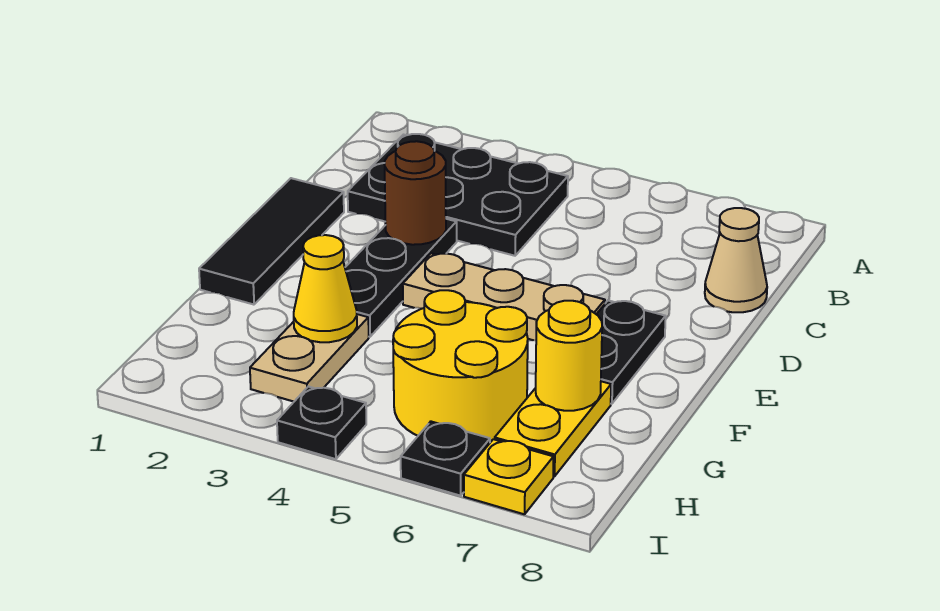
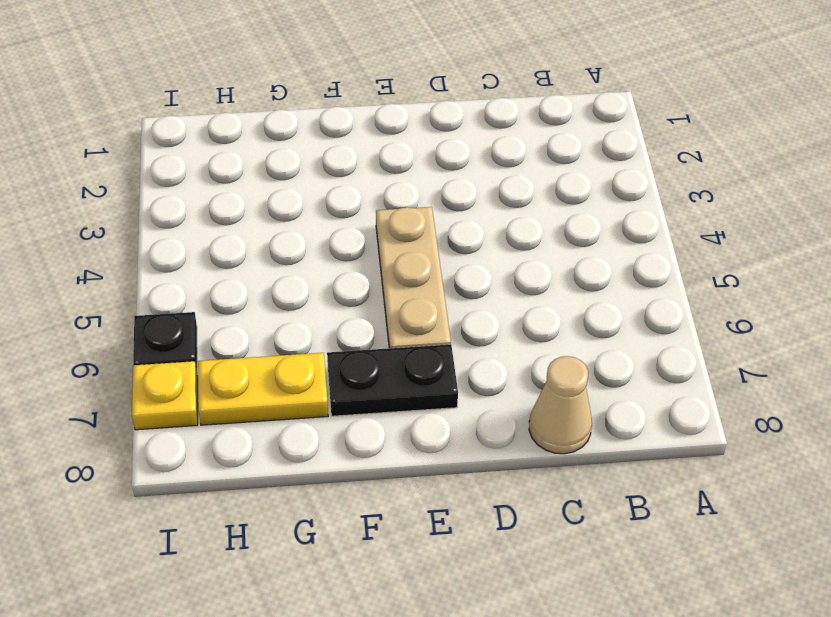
none -> black 2x3 plate [348,134,568,256]
none -> black 1x3 tile [199,178,344,305]
none -> black 1x3 plate [345,219,457,337]

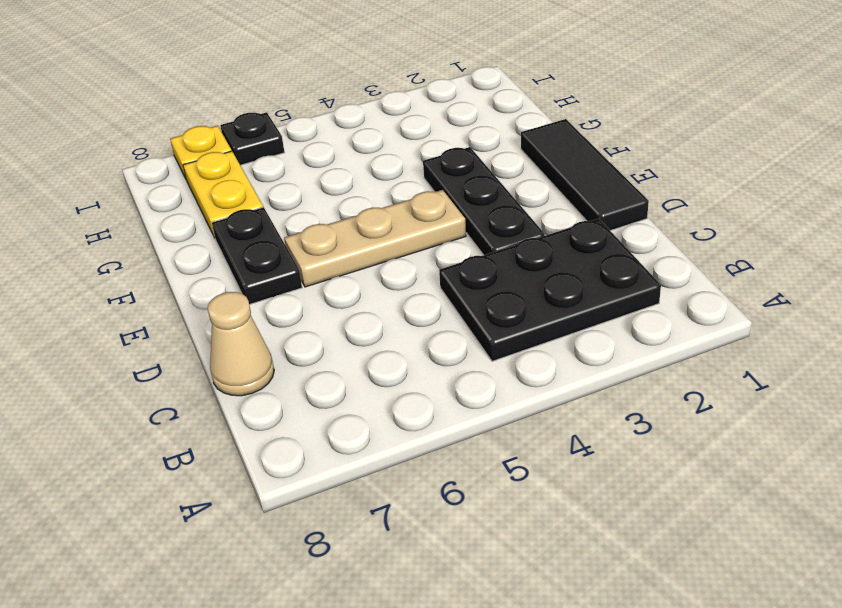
none -> tan 1x2 plate [250,314,369,402]
none -> yellow 2x2 round brick [393,290,528,441]
none -> black 1x1 plate [277,386,366,459]

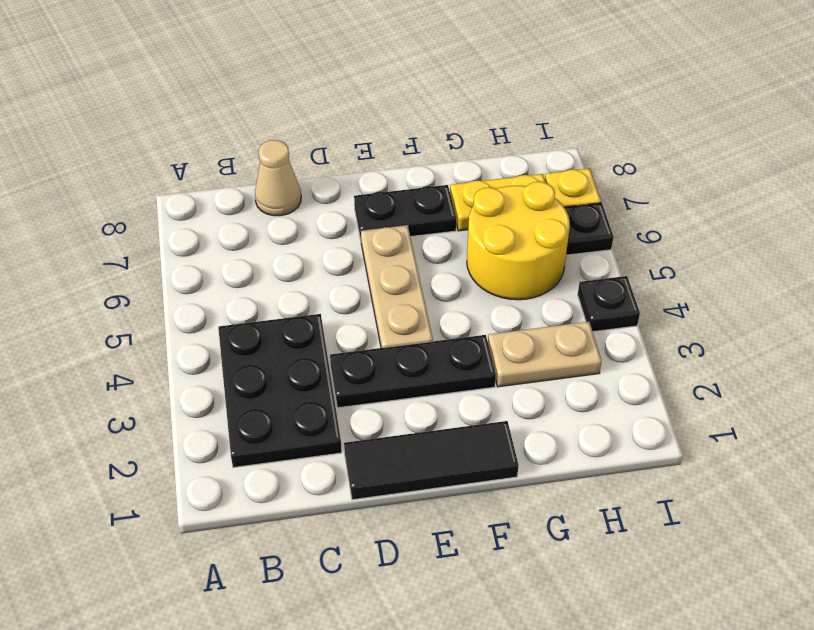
none -> brown 1x1 round brick [385,141,446,245]
none -> yellow 1x1 cone [294,235,357,342]
none -> yellow 1x1 round brick [536,301,602,411]

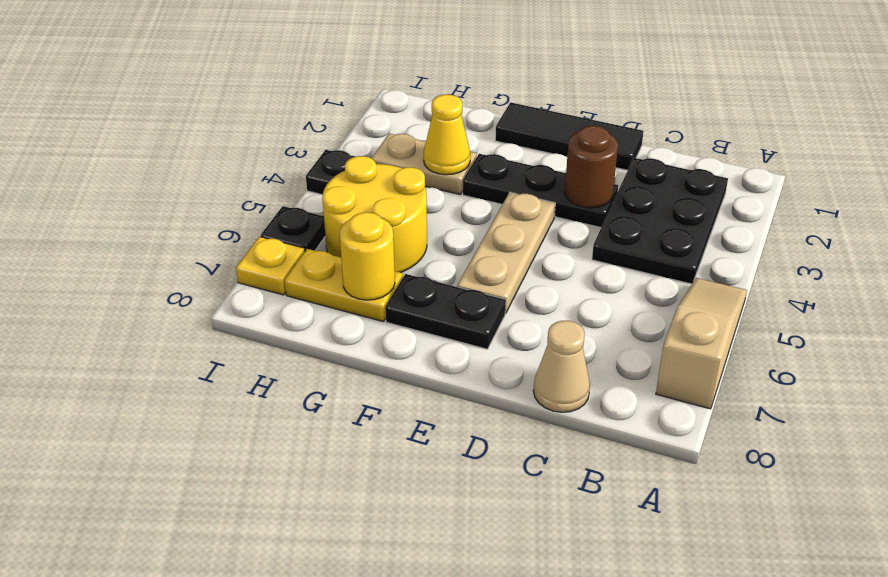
tan 1x3 slope [656,278,747,409] -> none

